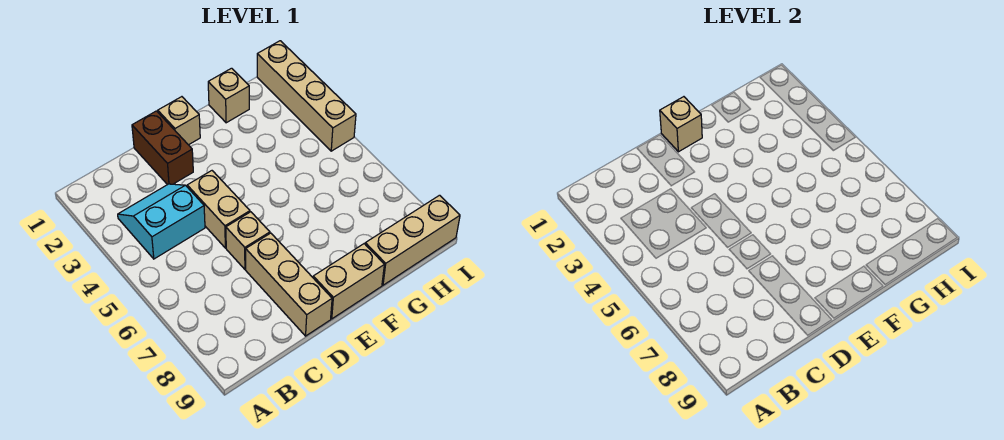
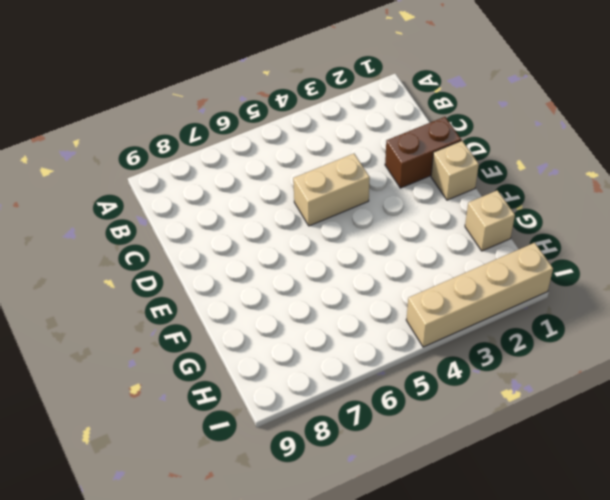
none -> cyan 2x2 slope [118,184,205,259]
none -> tan 1x1 brick [226,212,270,269]

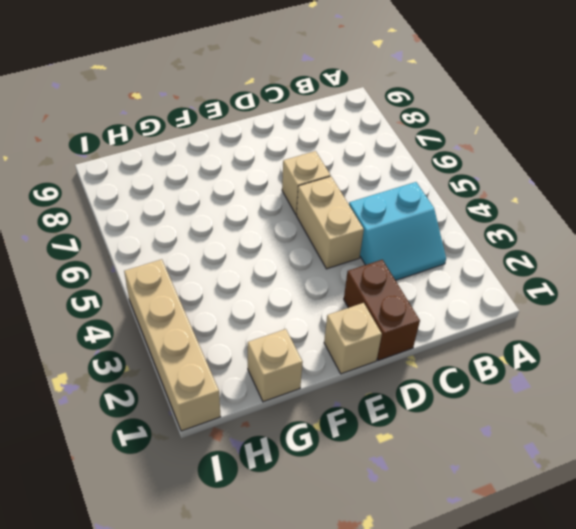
none -> tan 1x3 brick [246,233,332,336]
none -> tan 1x2 brick [313,244,384,319]

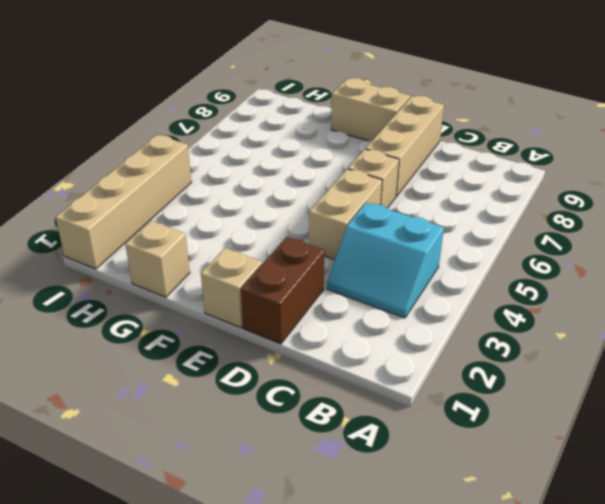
none -> tan 1x3 brick [365,195,460,285]
none -> tan 1x1 brick [660,97,702,152]

